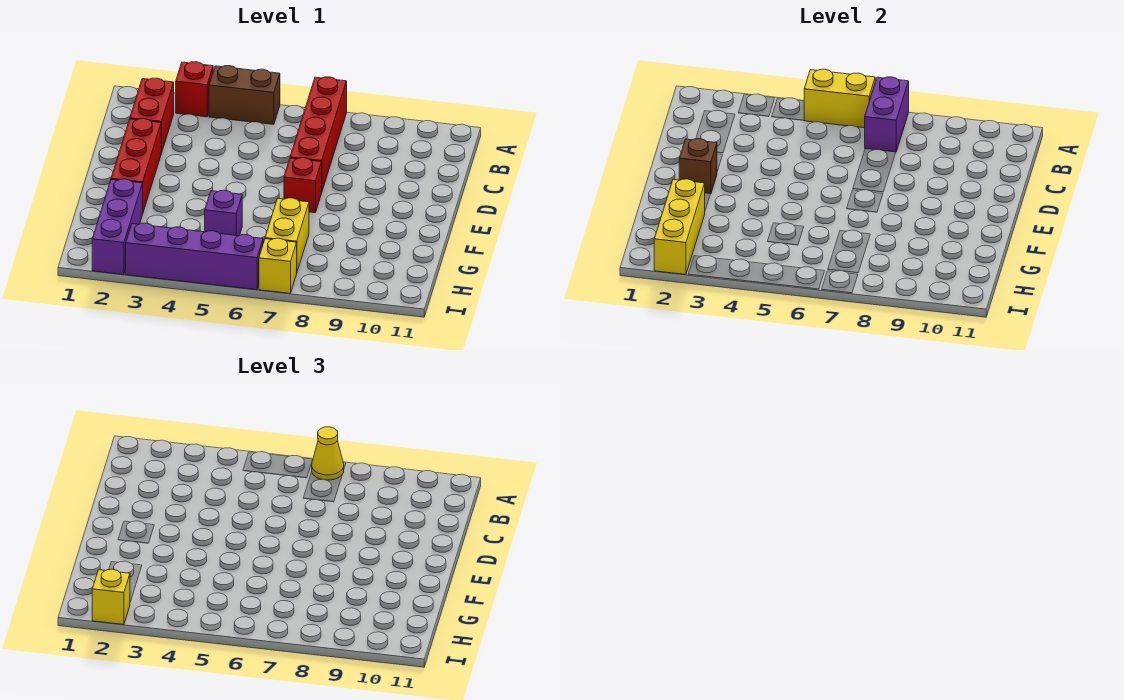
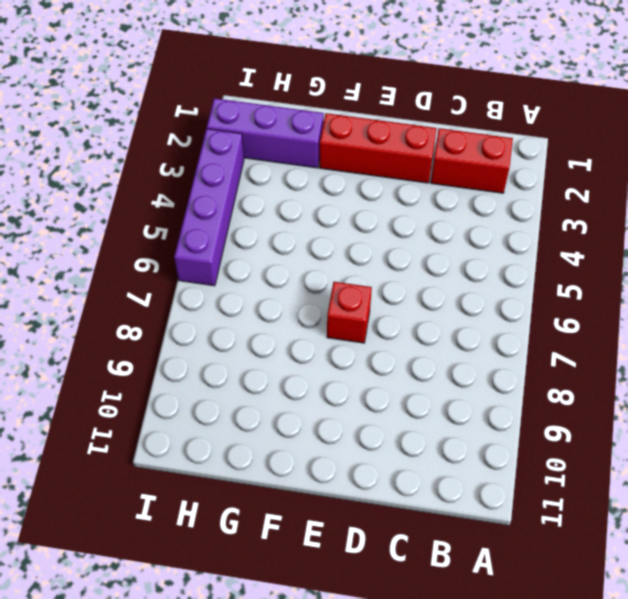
none -> red 1x1 brick [176,62,213,117]
none -> brown 1x2 brick [209,66,280,124]
none -> red 1x4 brick [290,77,347,191]

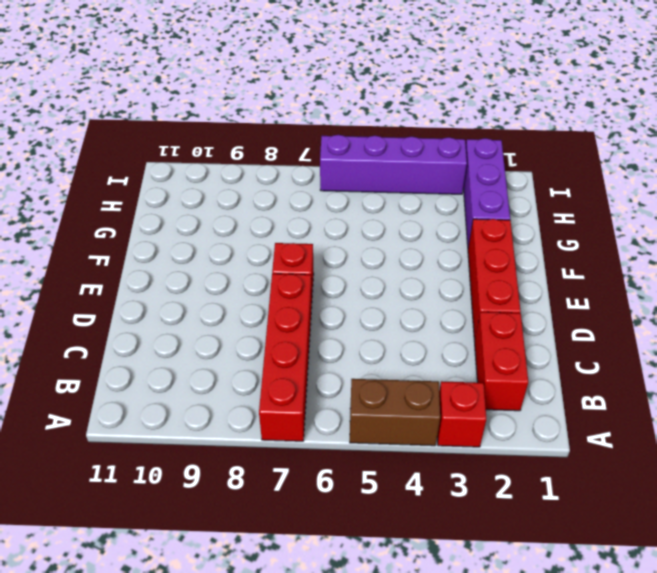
none -> purple 1x1 brick [205,190,242,236]
none -> yellow 1x2 brick [265,198,309,271]
none -> yellow 1x1 brick [259,238,297,293]

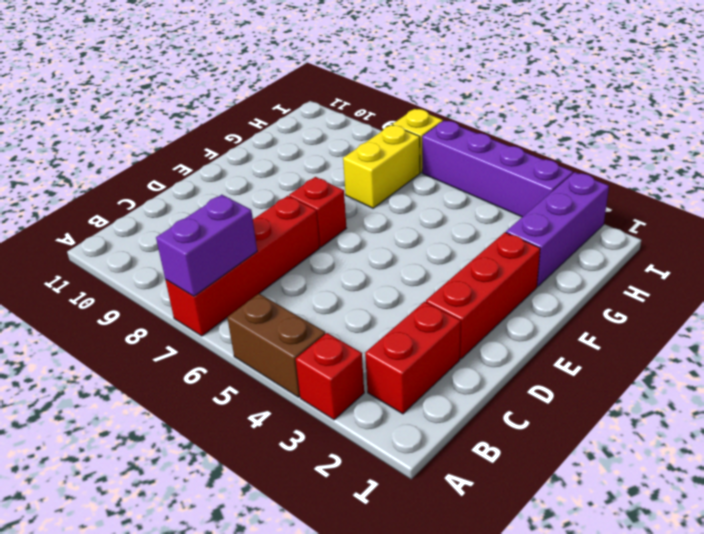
none -> purple 1x1 brick [205,190,242,236]
none -> yellow 1x2 brick [804,69,875,128]
none -> brown 1x1 brick [679,139,717,194]

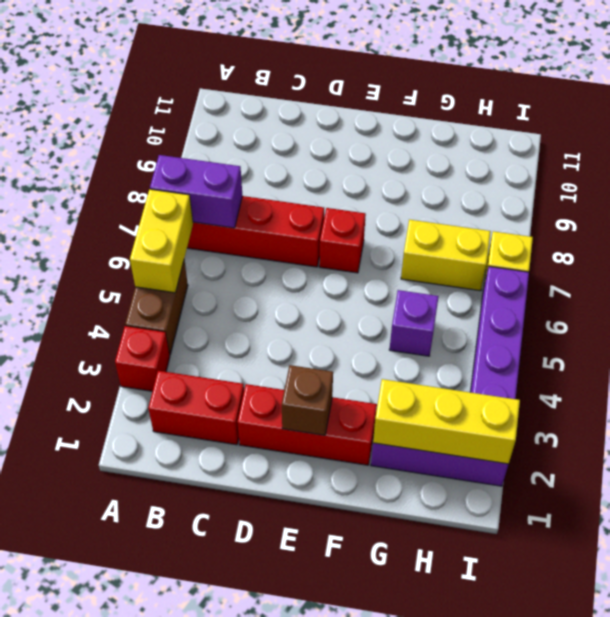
none -> yellow 1x1 cone [312,427,344,480]
none -> yellow 1x1 brick [92,569,130,625]

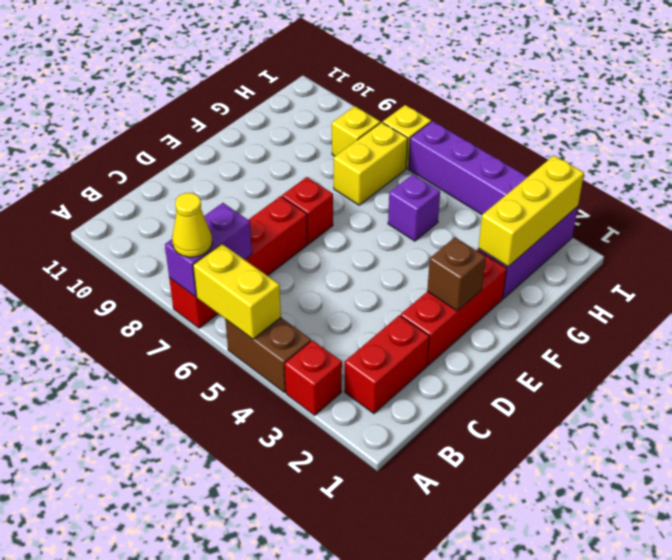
yellow 1x1 brick [332,106,380,156] -> yellow 1x1 brick moved to [92,569,130,625]

